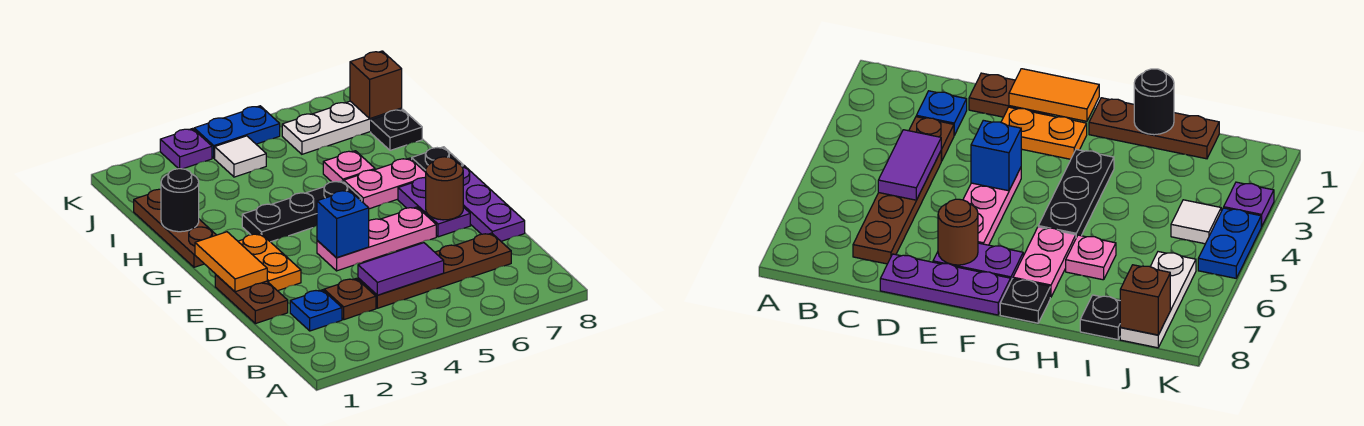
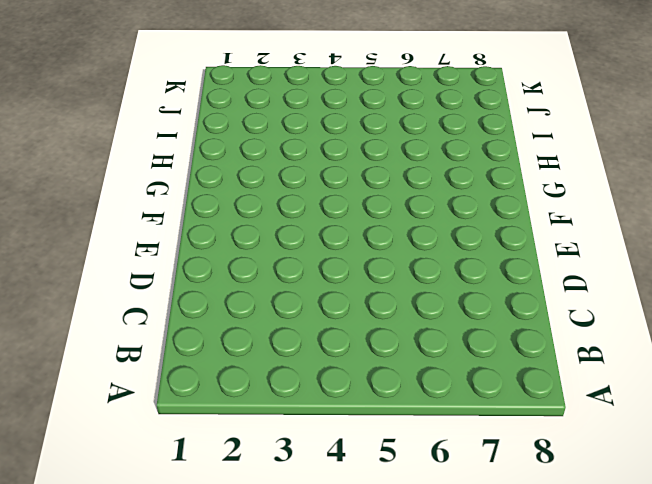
none -> blue 1x1 plate [290,290,342,331]
none -> brown 1x1 plate [324,279,376,320]
none -> brown 1x4 plate [358,233,511,308]

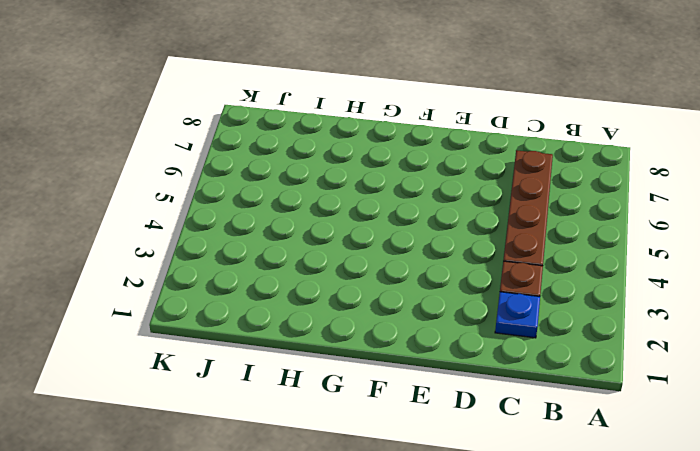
none -> brown 1x2 plate [215,275,288,324]
none -> purple 1x3 plate [462,166,525,241]
none -> orange 1x2 plate [238,234,301,291]

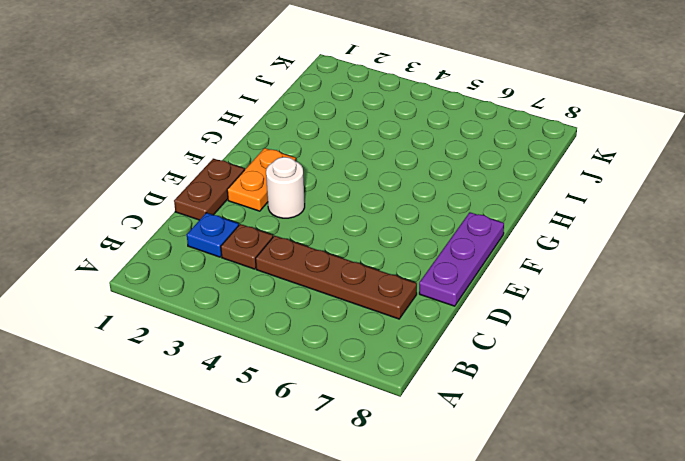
white 1x1 round brick [266,157,305,218] -> none
none -> pink 1x3 plate [317,207,436,271]
none -> purple 1x2 plate [398,178,470,237]
none -> brown 1x3 plate [134,189,216,267]

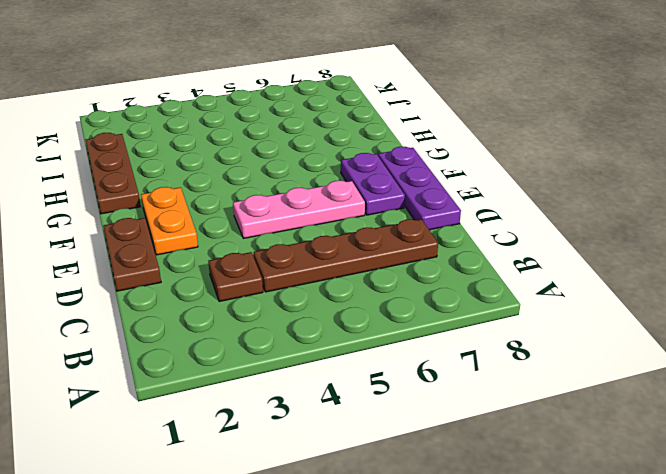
none -> blue 1x1 plate [290,290,342,331]
none -> black 1x3 plate [242,181,362,242]
none -> pink 1x2 plate [344,158,426,209]

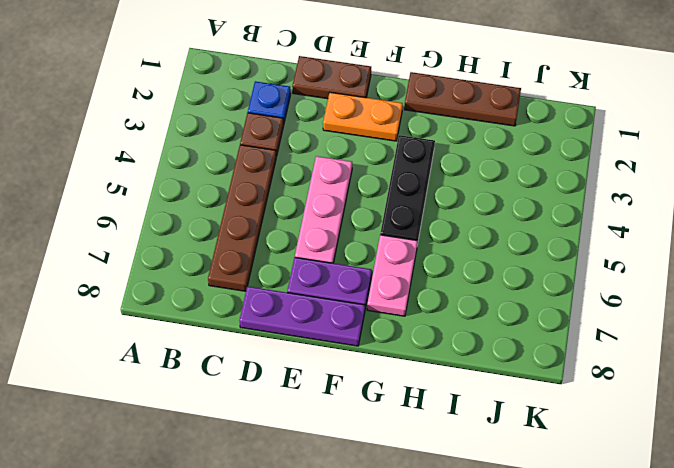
none -> black 1x1 plate [412,147,463,172]
none -> pink 1x1 plate [323,151,375,182]
none -> black 1x1 plate [371,109,422,150]

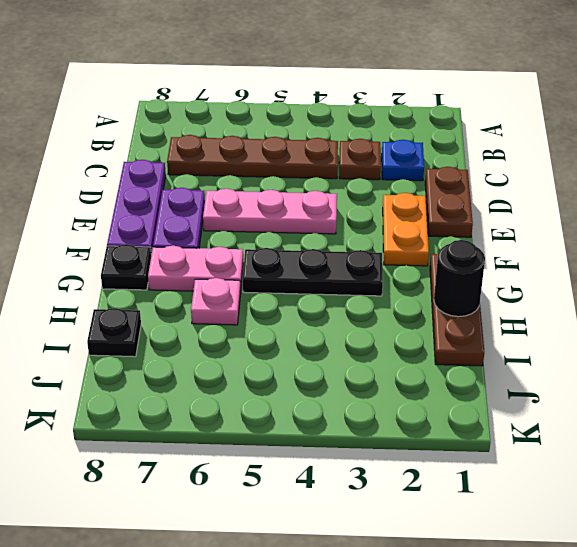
none -> white 1x1 tile [215,136,266,177]
none -> white 1x3 plate [282,101,402,154]
none -> purple 1x1 plate [160,129,212,169]

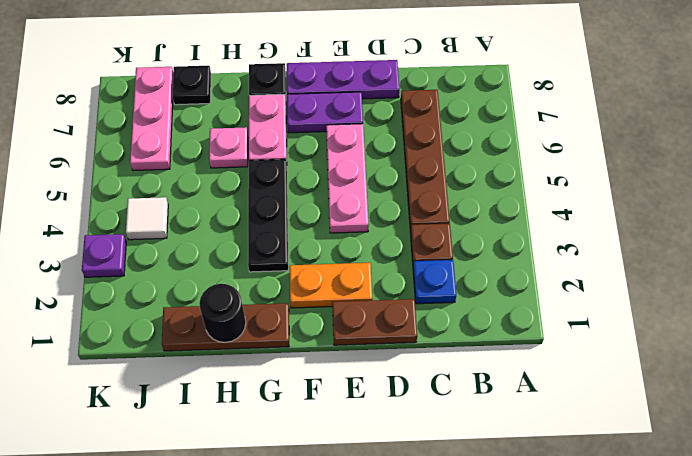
pink 1x3 plate [130,67,173,170] -> white 1x3 plate [282,101,402,154]
none -> blue 1x2 plate [194,106,280,158]
none -> purple 1x2 tile [358,243,444,295]
none -> orange 1x2 tile [195,232,267,292]

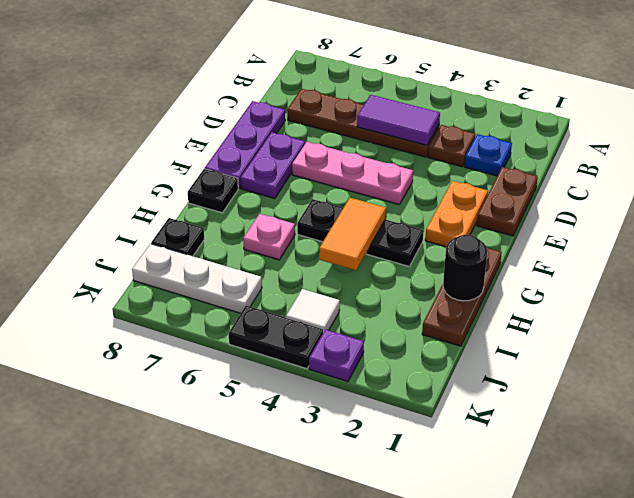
orange 1x2 tile [319,197,386,270] -> orange 1x2 tile moved to [195,232,267,292]
black 1x2 plate [229,306,323,369] -> blue 1x2 plate [194,106,280,158]
none -> pink 1x2 plate [344,158,426,209]
none -> blue 1x1 brick [317,190,369,257]
none -> brown 1x1 round brick [425,157,463,220]

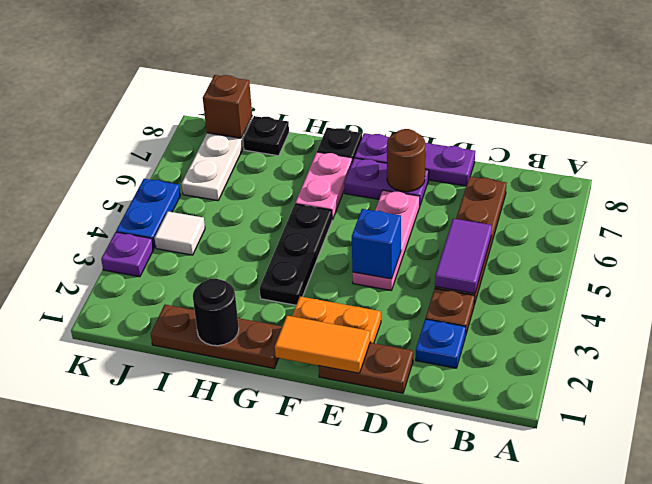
none -> pink 1x1 plate [323,151,375,182]

